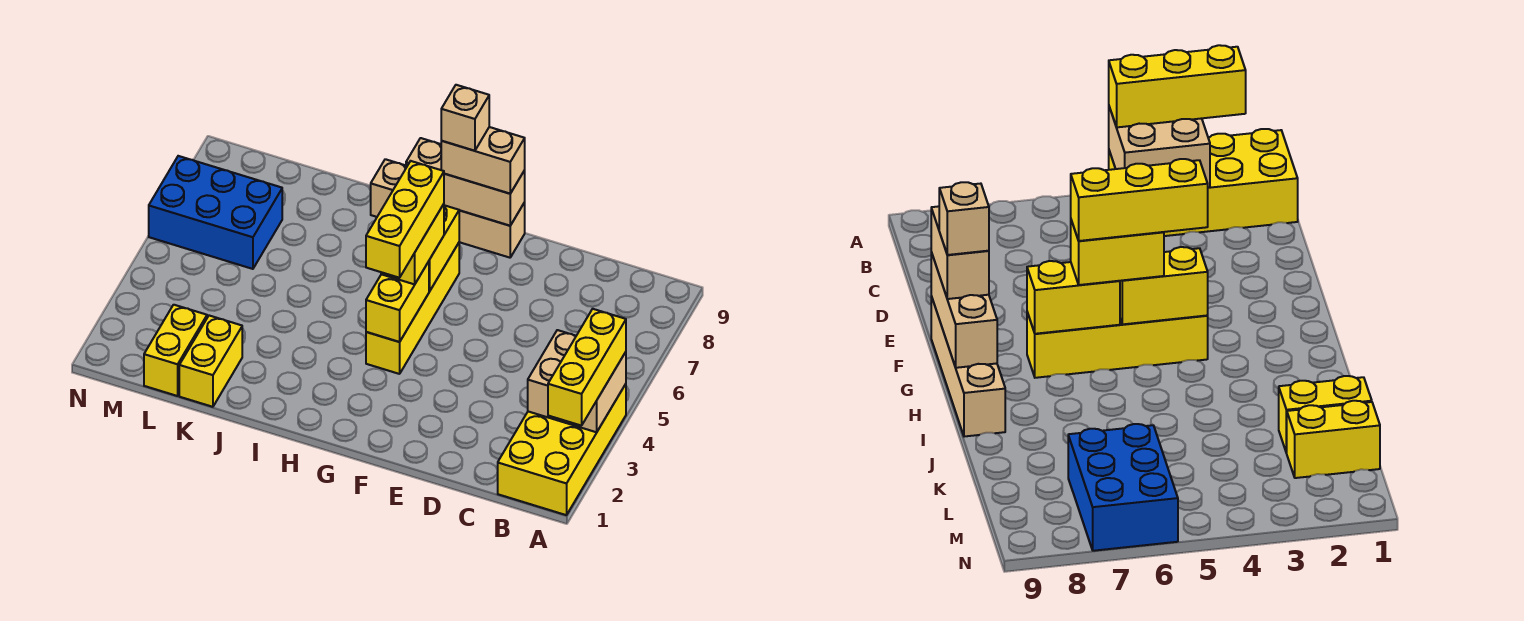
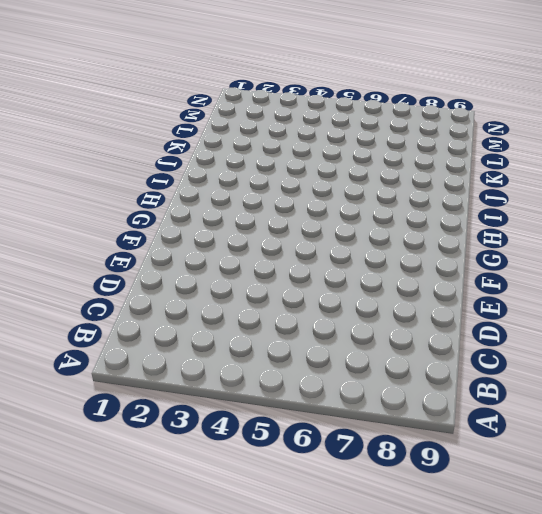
none -> yellow 2x4 brick [498,384,626,515]
none -> tan 1x4 brick [371,159,525,258]
none -> yellow 1x4 brick [366,243,459,374]

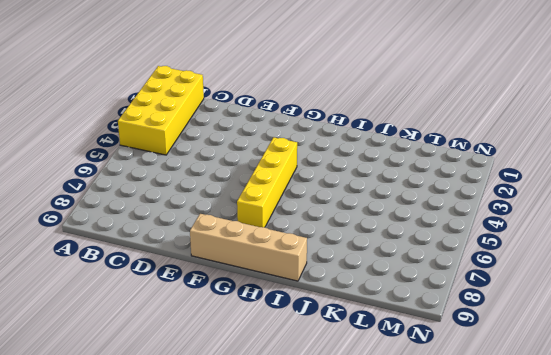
none -> yellow 1x2 brick [179,316,242,407]
none -> yellow 1x2 brick [144,305,207,396]
none -> blue 2x3 brick [149,156,282,269]

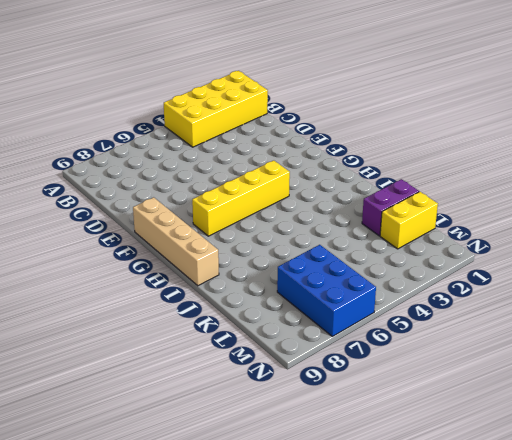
purple 1x2 brick [362,179,419,236] -> yellow 1x2 brick [179,316,242,407]
none -> tan 2x2 brick [528,330,626,432]
none -> tan 1x3 brick [406,138,525,226]
none -> yellow 1x2 brick [366,261,429,342]

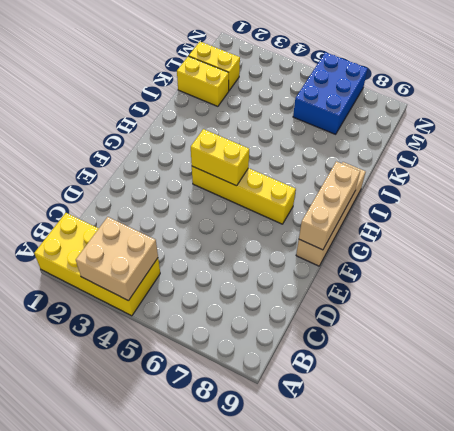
none -> yellow 1x2 brick [429,205,460,291]
none -> yellow 1x3 brick [548,309,626,426]
none -> tan 1x2 brick [441,127,525,194]

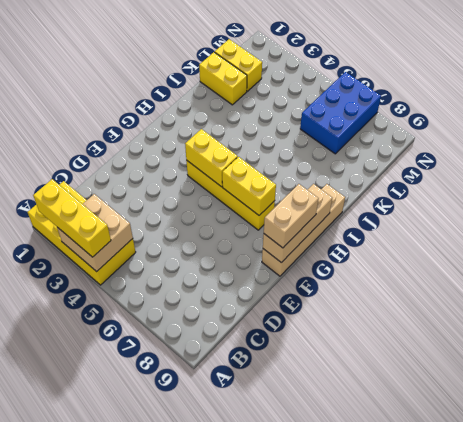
none -> yellow 1x2 brick [381,204,444,284]
none -> yellow 1x3 brick [366,161,444,278]
none -> tan 1x1 brick [441,85,489,151]

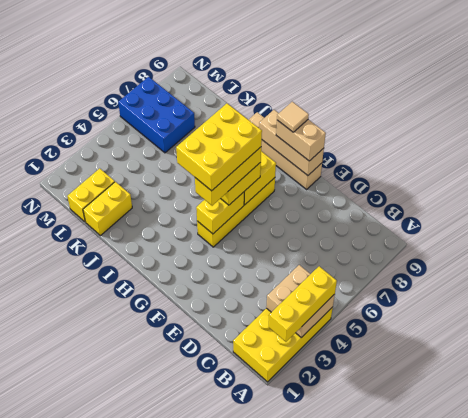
yellow 2x3 brick [176,103,262,191] -> none
tan 1x1 tile [277,102,309,132] -> tan 1x1 brick [441,85,489,151]

